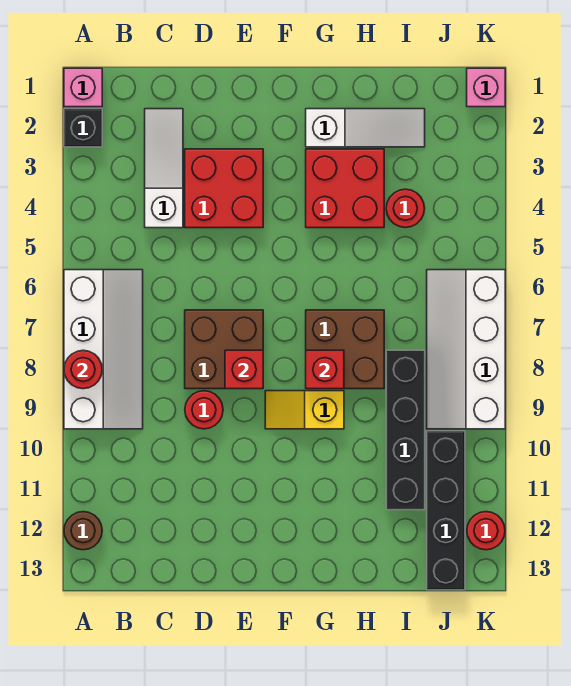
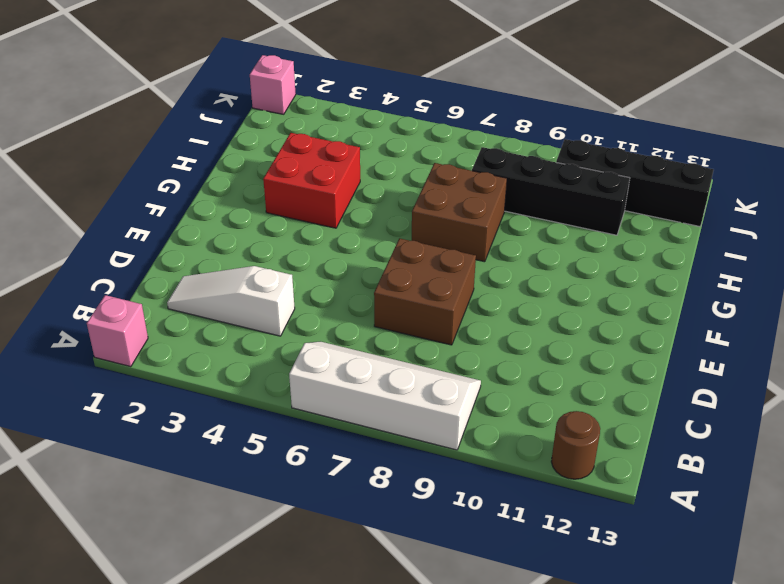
none -> black 1x1 brick [64,109,102,147]
none -> red 2x2 brick [185,149,263,228]
none -> red 1x1 round brick [185,391,223,429]

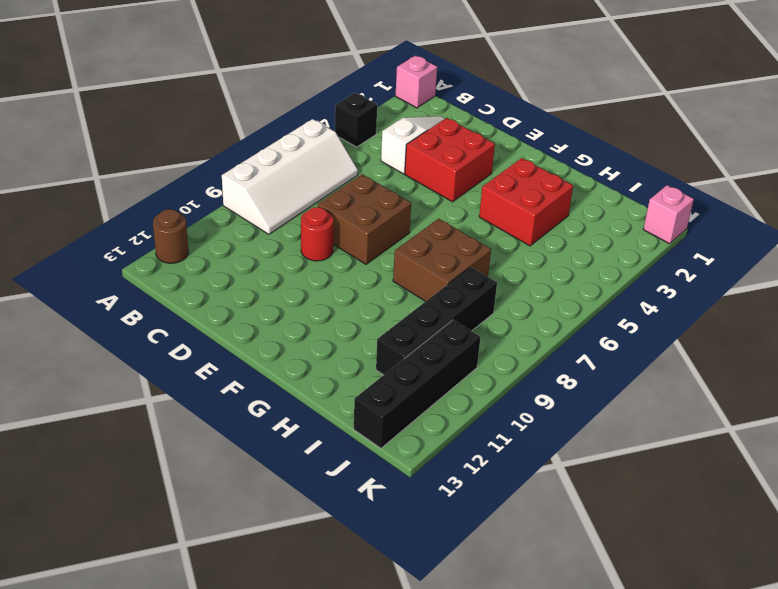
black 1x1 brick [335,93,377,147] -> black 1x1 brick moved to [64,109,102,147]
none -> yellow 1x2 slope [265,391,344,429]
none -> white 1x3 slope [306,109,425,147]
none -> red 1x1 round brick [386,189,425,228]

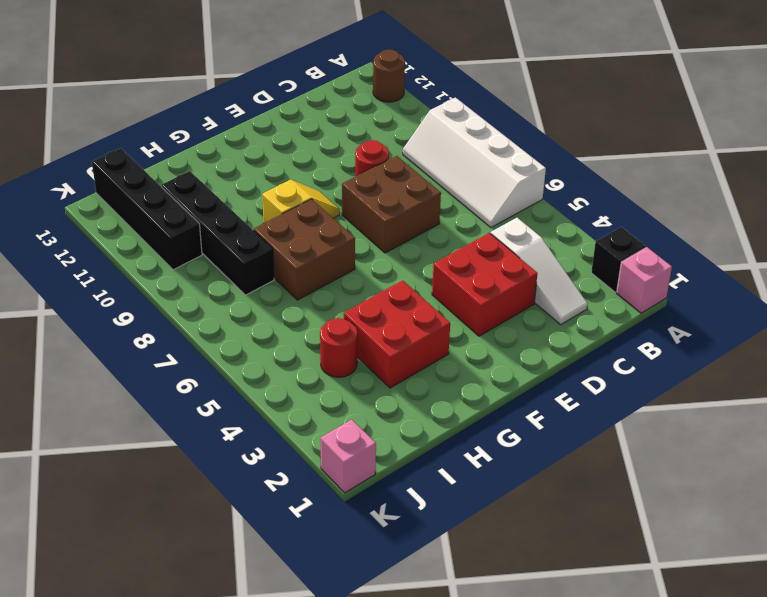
none -> white 1x3 slope [306,109,425,147]
none -> white 2x4 slope [427,270,505,429]
none -> red 1x1 round brick [467,512,505,550]

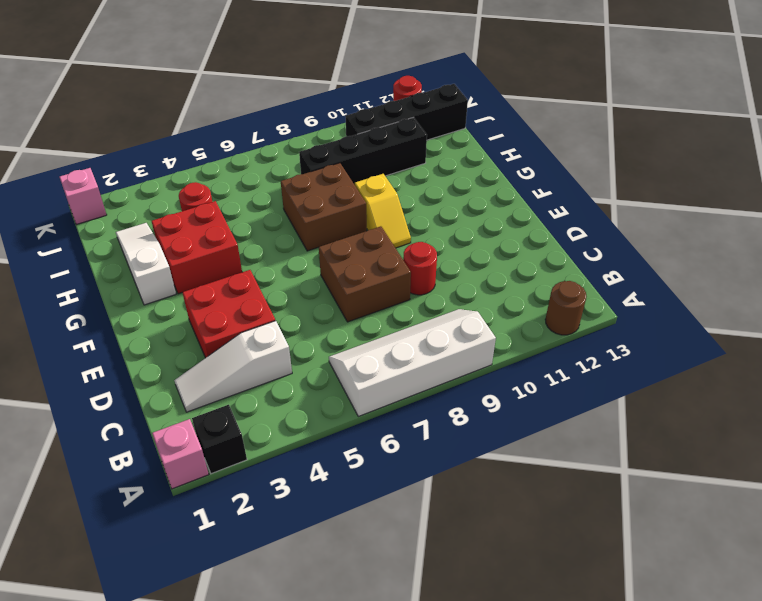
none -> white 2x4 slope [427,270,505,429]
none -> red 1x1 round brick [64,350,102,389]
none -> red 1x1 brick [225,350,263,389]

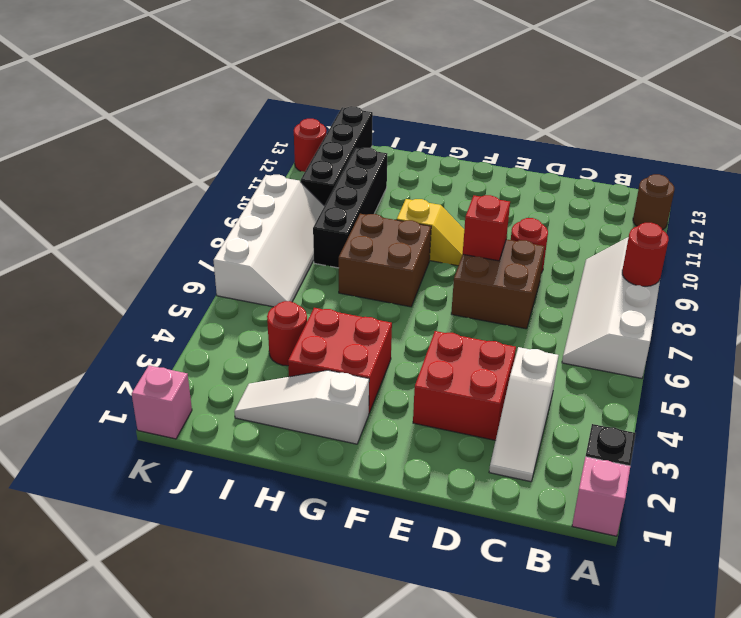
none -> red 1x1 brick [306,350,344,389]

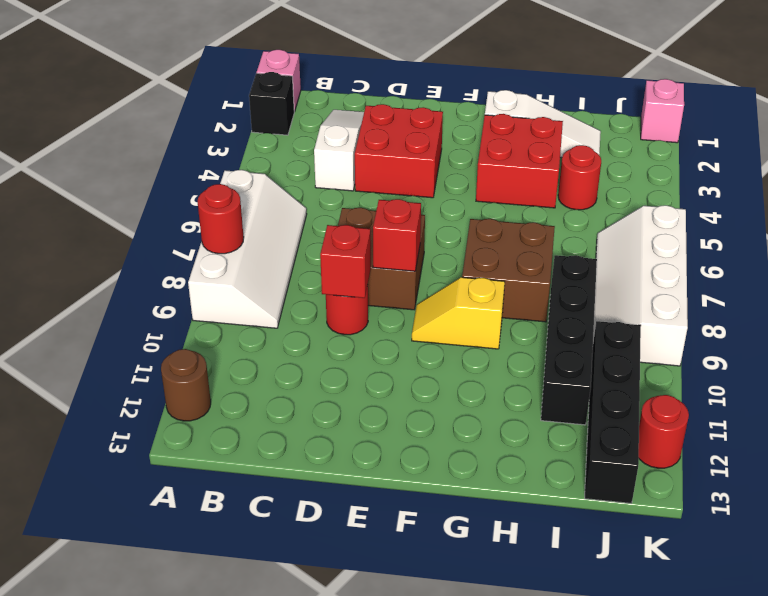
red 1x1 brick [320,225,371,298] -> red 1x1 brick moved to [306,350,344,389]

